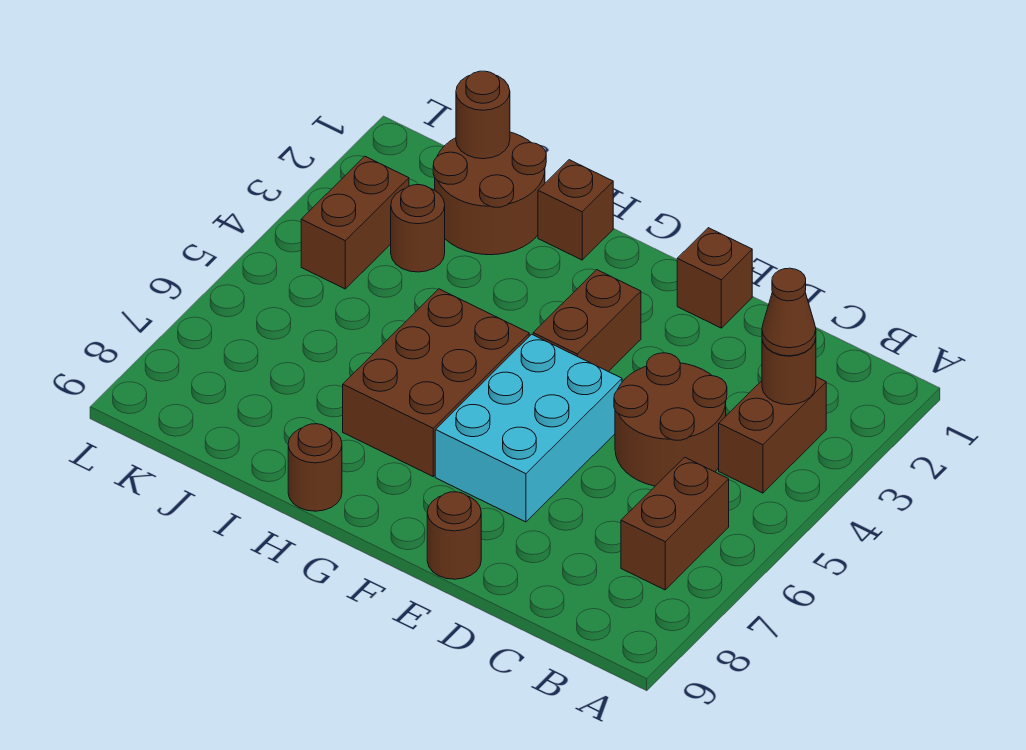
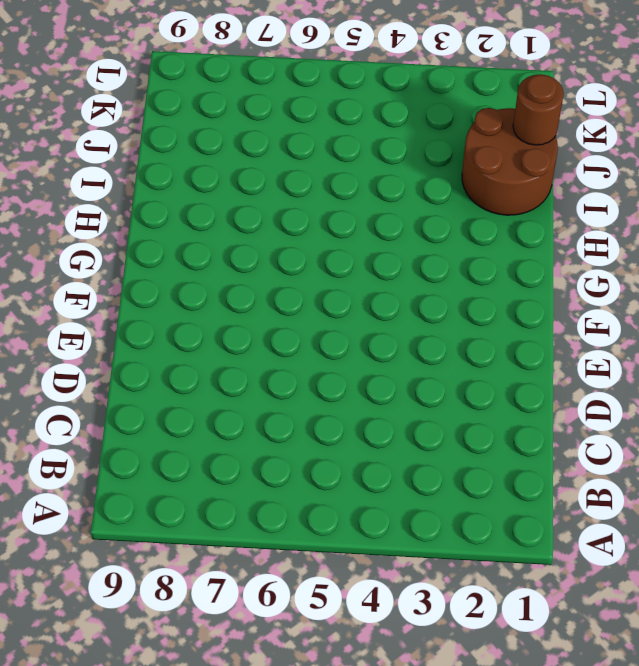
none -> brown 1x2 brick [719,377,826,493]
none -> brown 1x2 brick [621,457,729,590]
none -> brown 2x2 round brick [614,353,727,486]

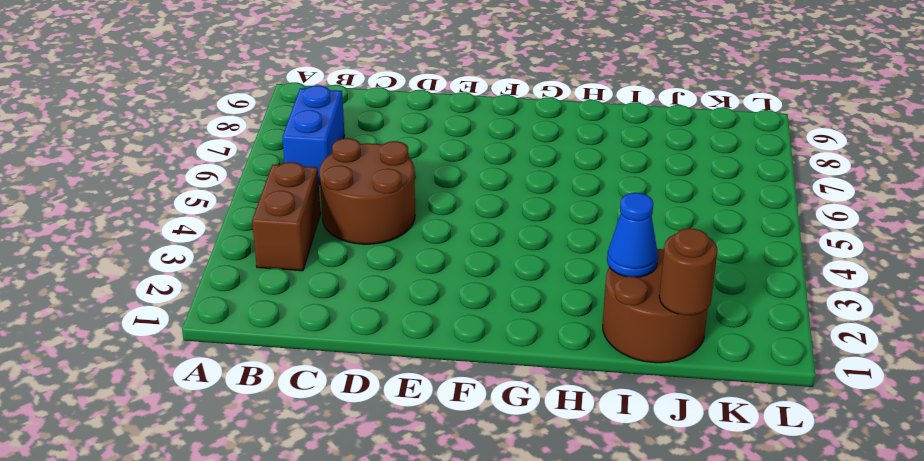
blue 1x2 brick [282,86,345,185] -> brown 1x2 brick [621,457,729,590]
blue 1x1 cone [607,193,658,277] -> none
none -> brown 1x1 brick [677,228,752,328]
none -> cyan 2x3 brick [435,334,622,522]
none -> brown 1x1 round brick [427,492,481,579]

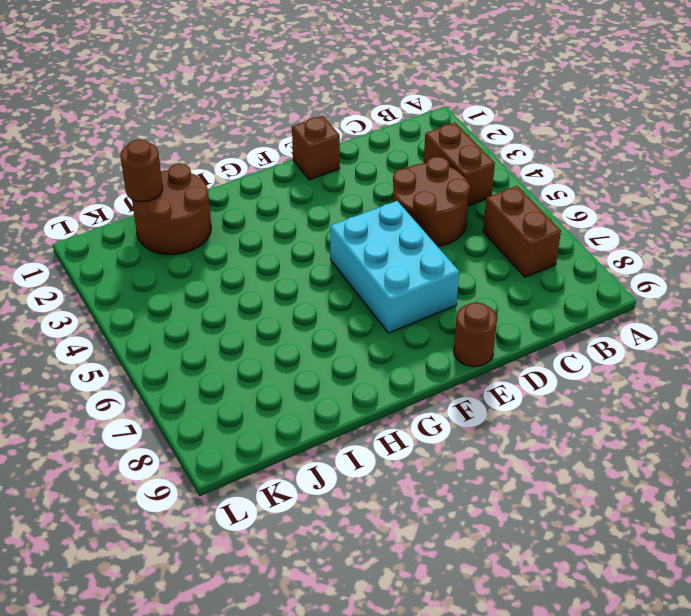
none -> brown 1x2 brick [533,270,641,372]
none -> brown 2x3 brick [343,289,529,476]
none -> brown 1x1 brick [538,160,613,260]

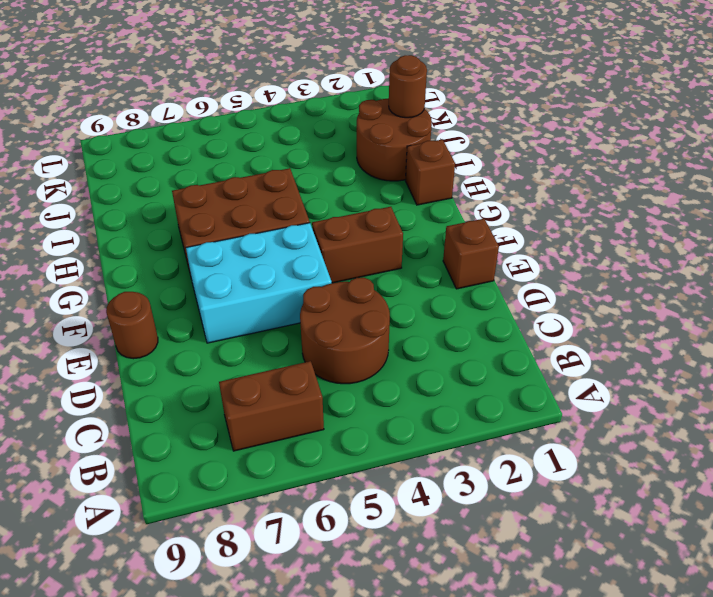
none -> brown 1x2 brick [719,377,826,493]
none -> brown 1x1 round brick [288,424,342,511]
none -> brown 1x1 round brick [391,185,445,272]

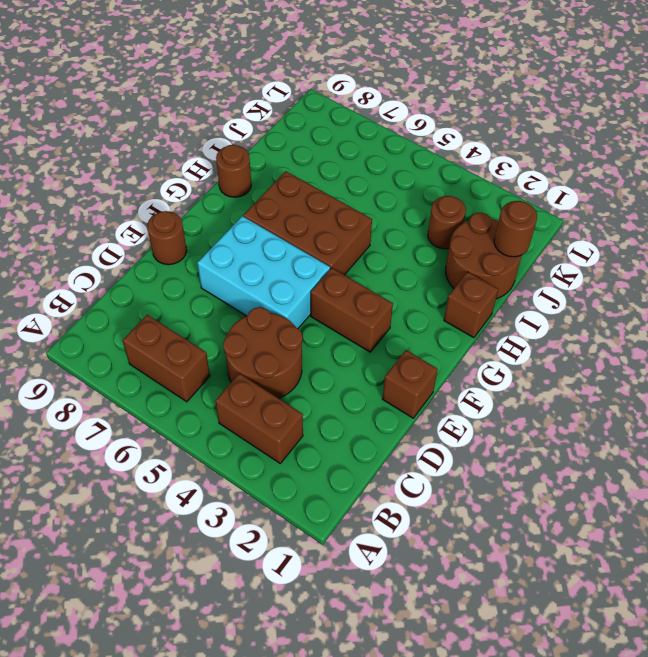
none -> brown 1x2 brick [301,156,409,289]
none -> brown 1x1 round brick [762,339,816,405]
none -> brown 1x1 cone [762,268,816,356]

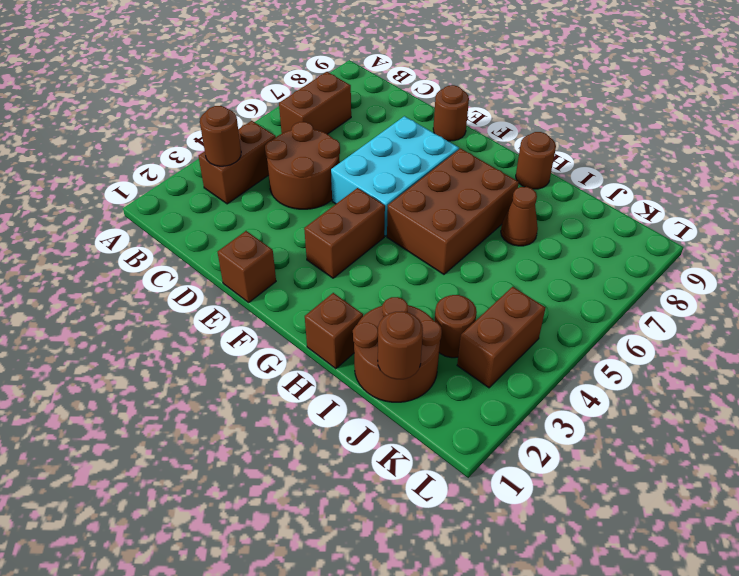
brown 1x1 cone [501,187,538,246] -> brown 1x1 cone moved to [762,268,816,356]

